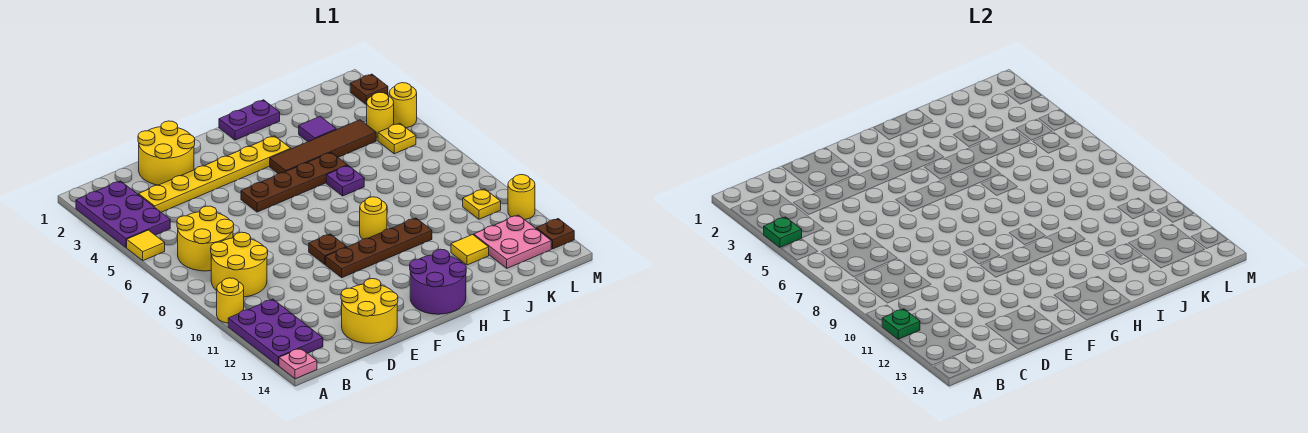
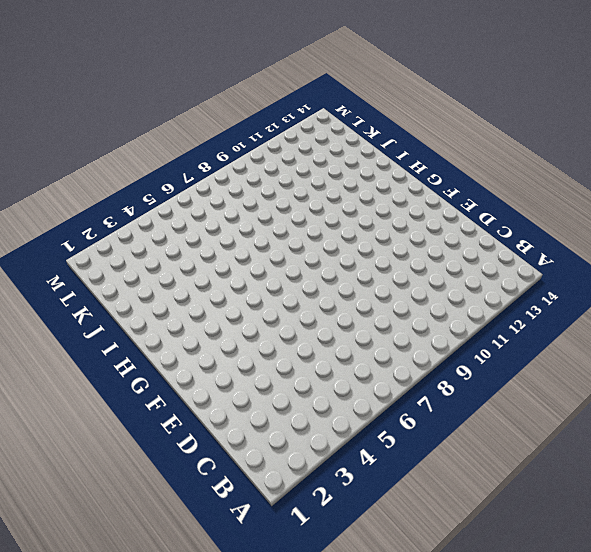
none -> purple 2x3 plate [76,181,170,247]
none -> yellow 1x1 tile [127,230,165,261]
none -> yellow 1x1 round brick [217,278,244,323]
none -> purple 2x3 plate [228,299,323,366]

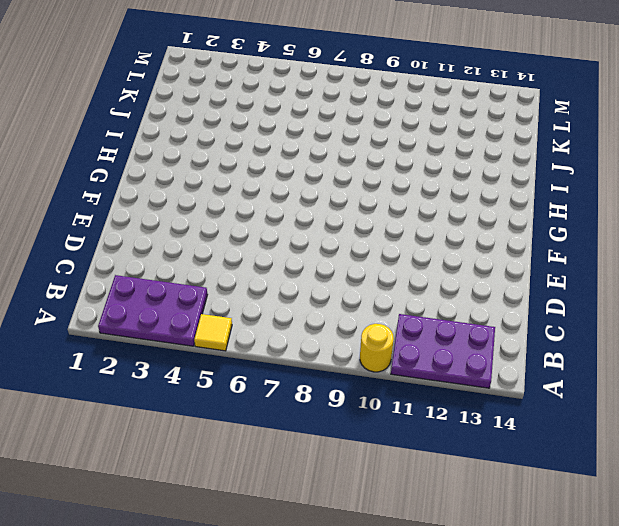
none -> pink 1x1 plate [279,348,317,379]
none -> yellow 2x2 round brick [177,206,234,271]
none -> yellow 2x2 round brick [211,232,268,297]
none -> yellow 1x6 plate [139,136,291,212]

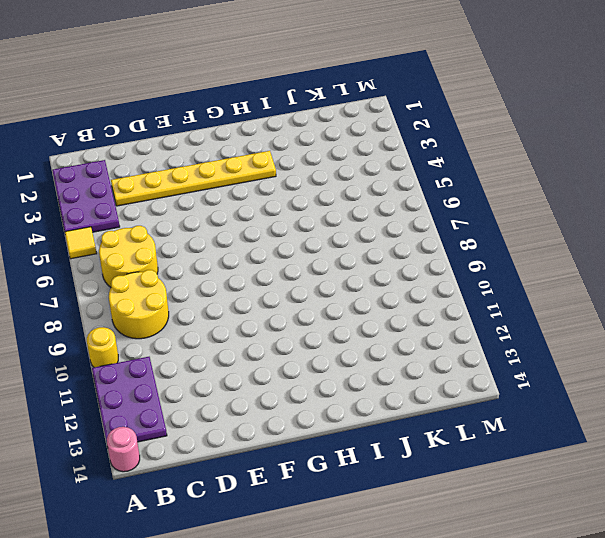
pink 1x1 round brick [107,427,140,472] -> pink 1x1 plate [279,348,317,379]
none -> yellow 2x2 round brick [138,121,195,185]
none -> yellow 2x2 round brick [341,279,398,343]
none -> brown 1x4 plate [241,152,347,212]
none -> brown 1x1 plate [309,234,346,264]

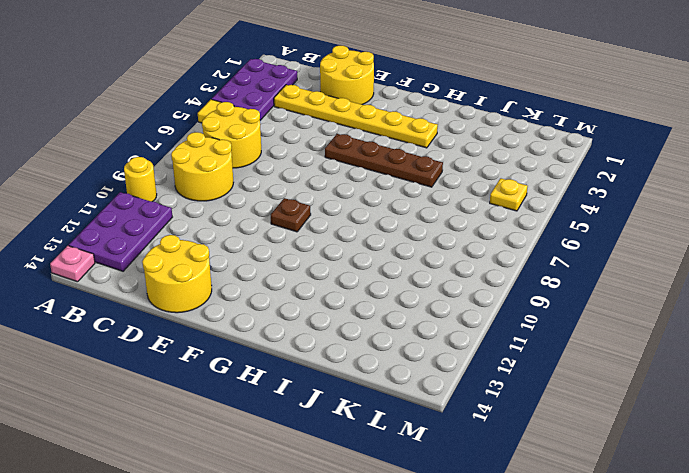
none -> brown 1x4 plate [326,218,432,278]
none -> purple 2x2 round brick [410,249,466,314]
none -> purple 1x2 plate [219,100,280,140]
none -> brown 1x4 tile [270,120,376,174]

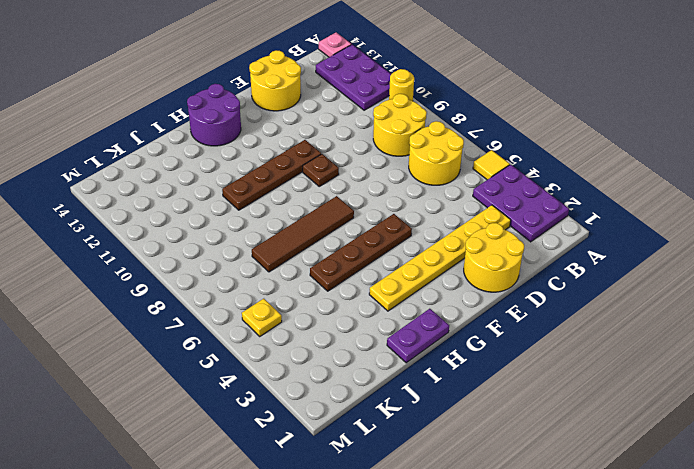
brown 1x4 tile [252,196,354,272] -> brown 1x4 tile moved to [270,120,376,174]
none -> yellow 1x1 round brick [360,197,387,239]
none -> purple 1x1 plate [326,166,364,196]
none -> purple 1x1 tile [299,116,336,142]
none -> yellow 1x1 tile [451,235,489,265]

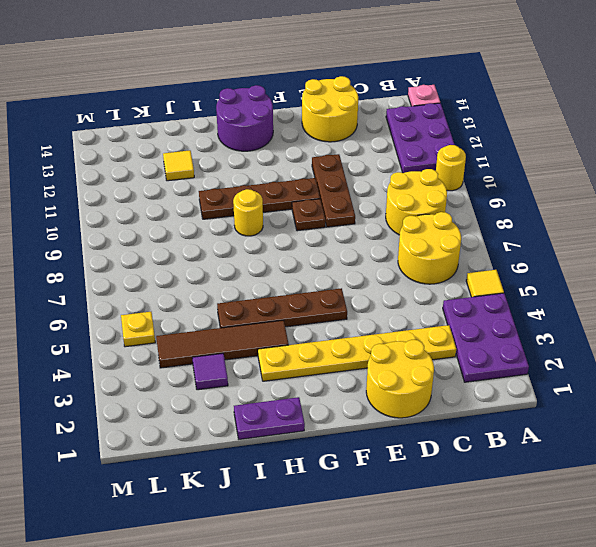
brown 1x3 plate [312,154,355,227] -> none
none -> purple 1x1 plate [326,166,364,196]
none -> pink 2x2 plate [474,215,551,268]
none -> yellow 1x1 round brick [366,92,394,137]
none -> yellow 1x1 plate [463,189,501,219]

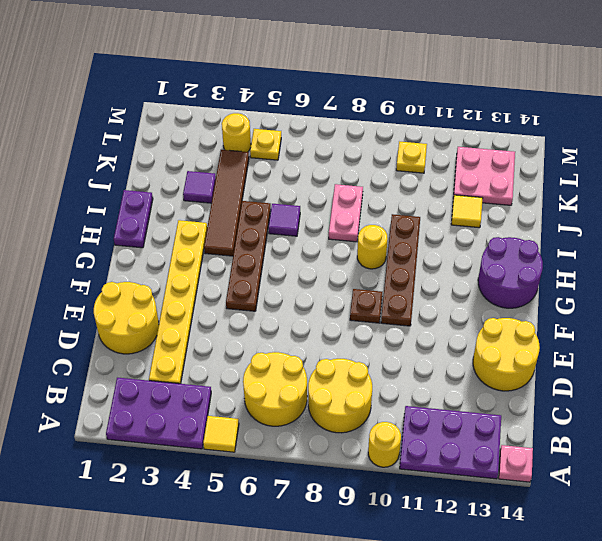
purple 1x1 tile [268,204,300,236] -> purple 1x1 plate [326,166,364,196]
pink 1x2 plate [329,184,363,242] -> none
none -> brown 1x1 plate [350,74,388,104]
none -> yellow 1x1 round brick [389,83,417,128]
none -> yellow 1x1 round brick [508,175,535,220]
none -> brown 1x1 plate [536,219,574,249]

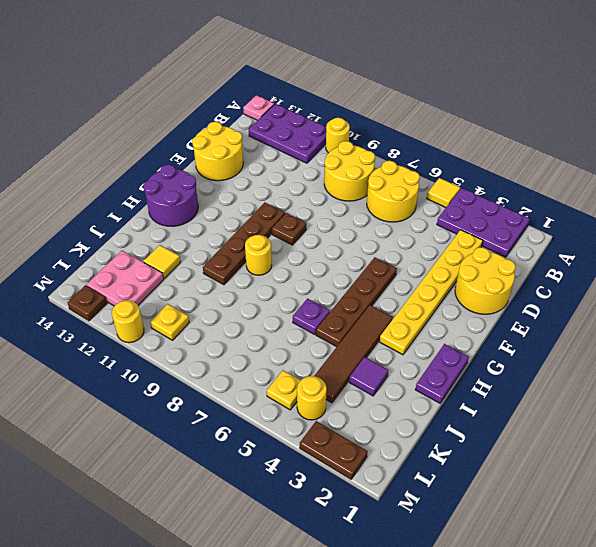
brown 1x2 plate [300,421,368,479] -> brown 1x1 plate [350,74,388,104]
none -> yellow 1x1 round brick [389,83,417,128]
none -> green 1x1 plate [763,217,802,247]
none -> green 1x1 plate [882,309,920,339]

